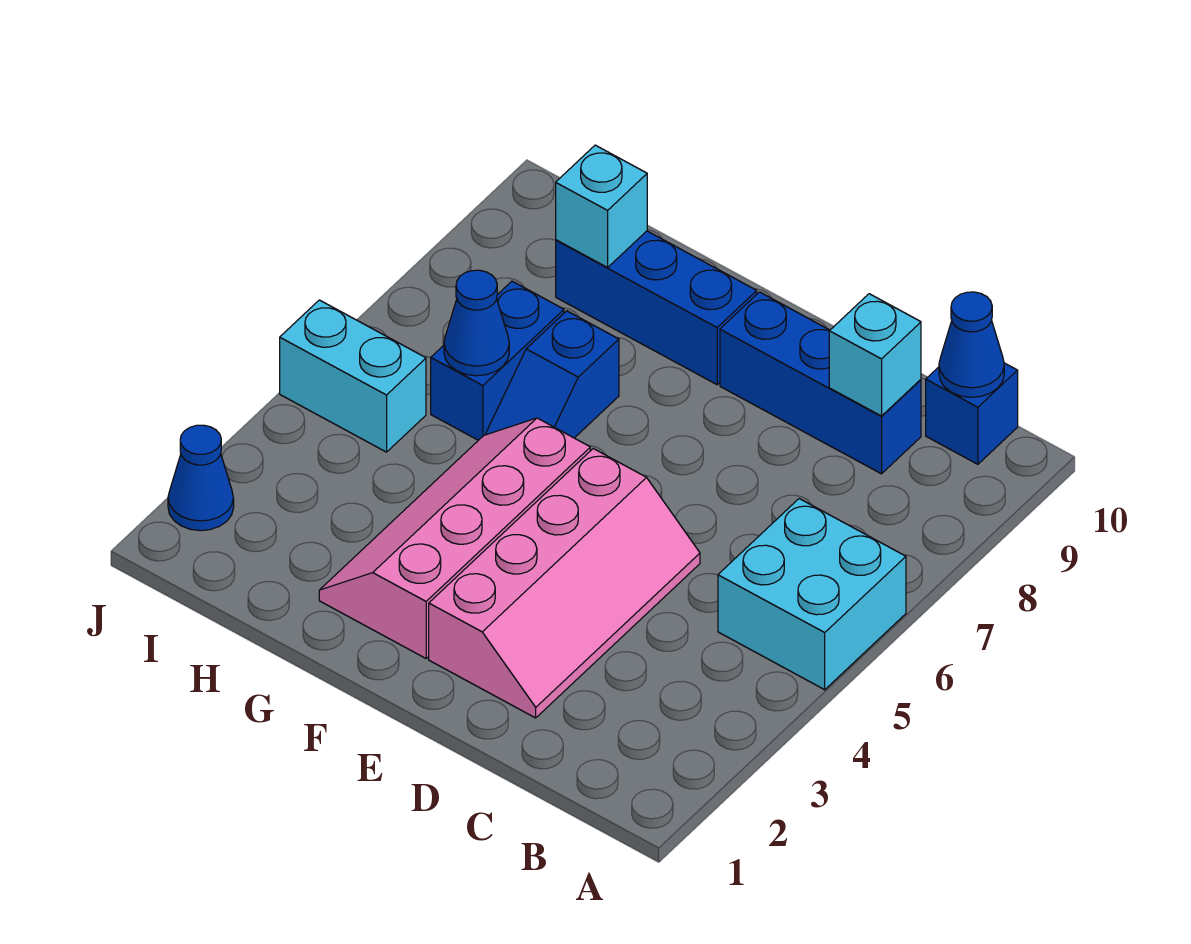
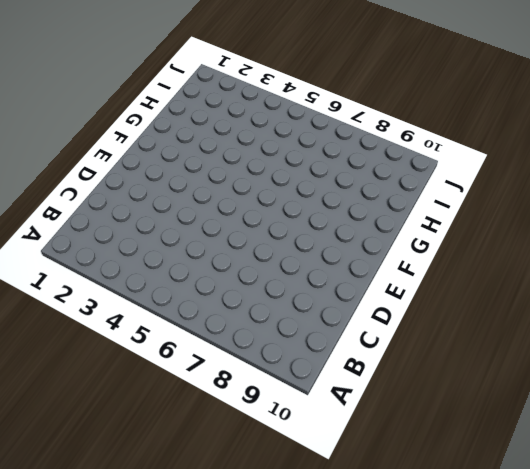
none -> cyan 2x2 brick [718,499,906,690]
none -> blue 1x1 brick [926,363,1018,464]
none -> blue 1x3 brick [720,292,921,474]

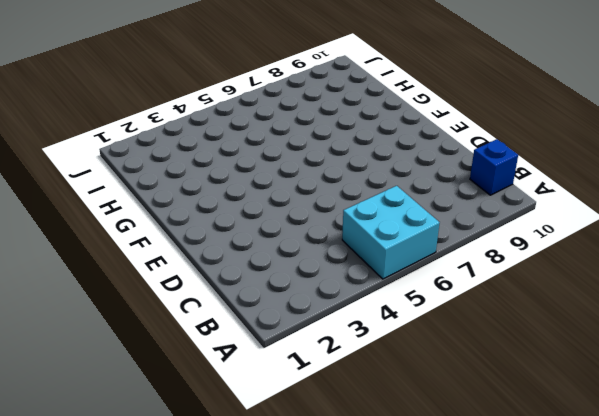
none -> blue 1x3 brick [720,292,921,474]
none -> pink 2x4 slope [429,449,700,718]
none -> pink 2x4 slope [319,418,590,658]

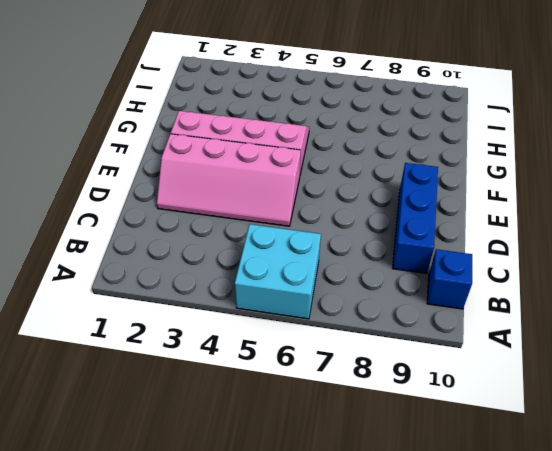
none -> blue 1x3 brick [556,231,757,385]
none -> blue 1x2 slope [486,311,619,438]
none -> blue 1x2 brick [431,281,564,440]

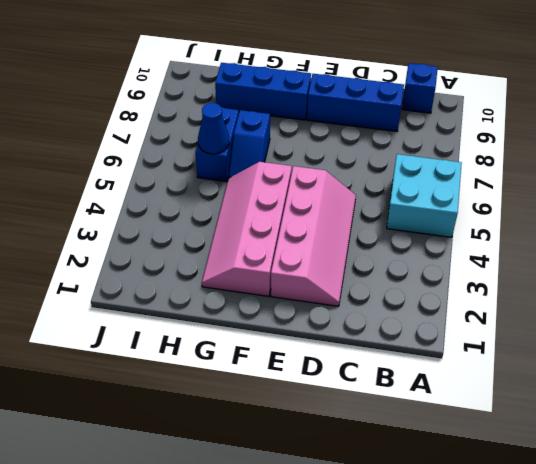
none -> cyan 1x2 brick [280,300,426,452]
none -> blue 1x1 cone [168,425,234,531]
none -> blue 1x1 cone [939,292,1004,397]

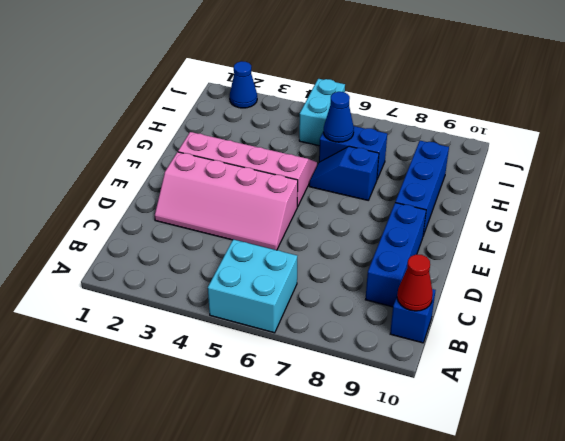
red 1x1 cone [397,254,433,311] -> blue 1x1 cone [939,292,1004,397]
none -> cyan 1x1 brick [829,294,921,416]
none -> cyan 1x1 brick [556,145,647,267]

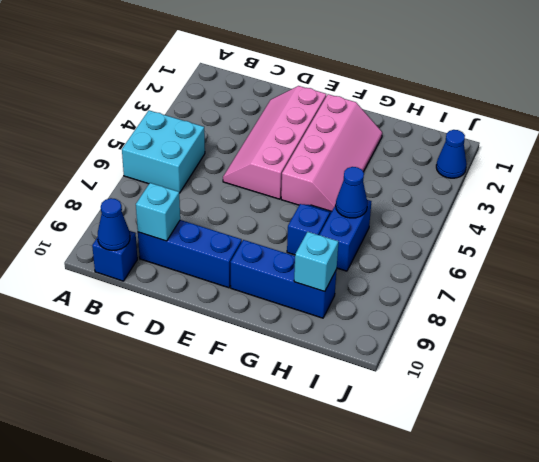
none -> cyan 1x2 brick [280,300,426,452]

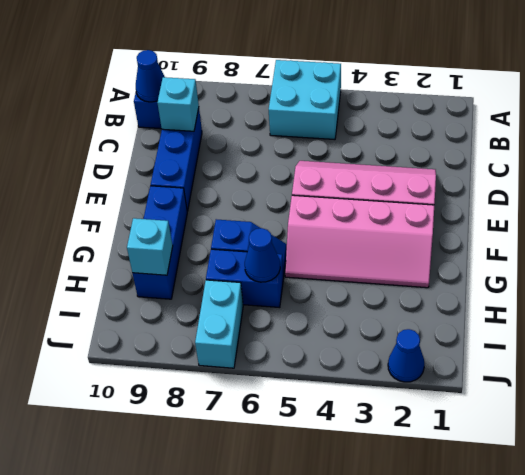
cyan 1x2 brick [195,280,243,368] -> cyan 1x2 brick moved to [280,300,426,452]

